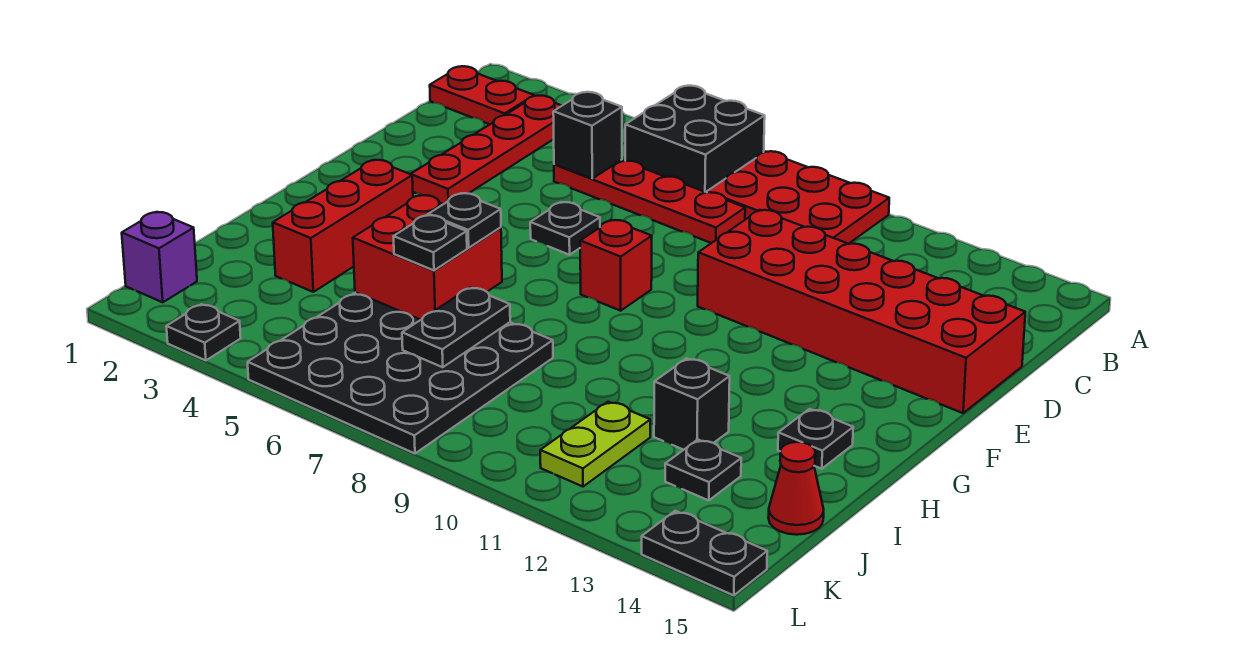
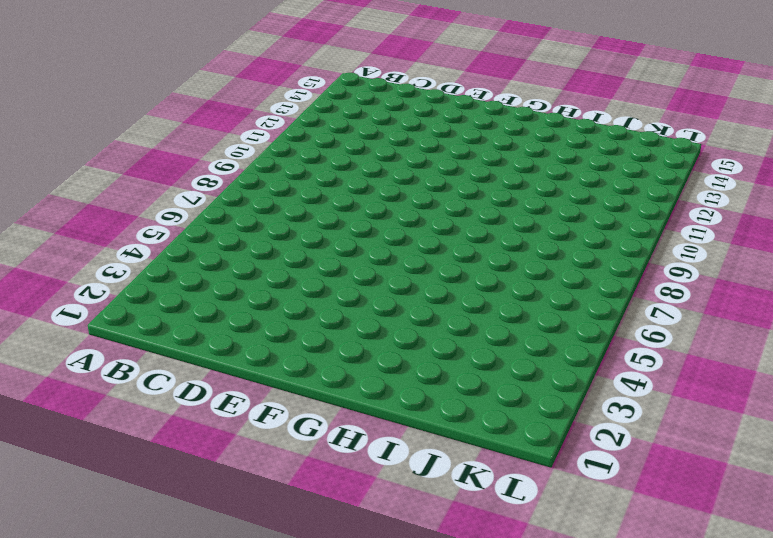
none -> black 2x2 brick [625,86,765,193]
none -> red 2x3 plate [707,151,889,244]
none -> red 1x2 plate [430,66,534,124]

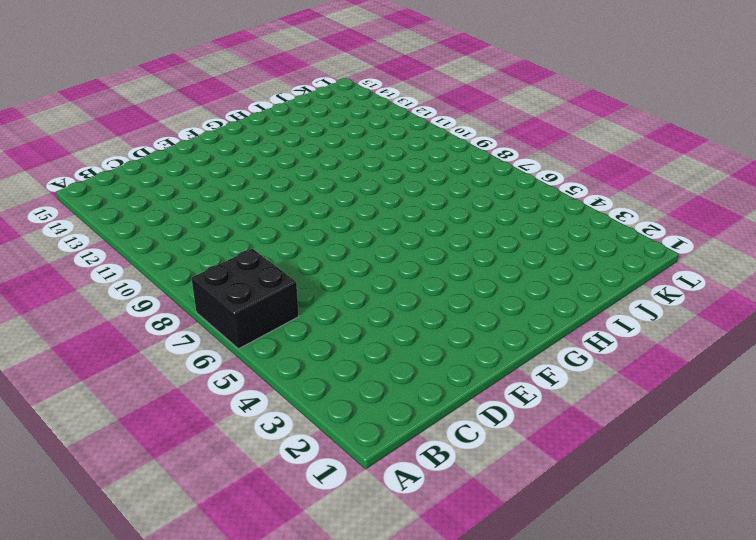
none -> red 2x3 plate [707,151,889,244]
none -> red 1x2 plate [430,66,534,124]
none -> red 1x4 plate [411,96,562,204]

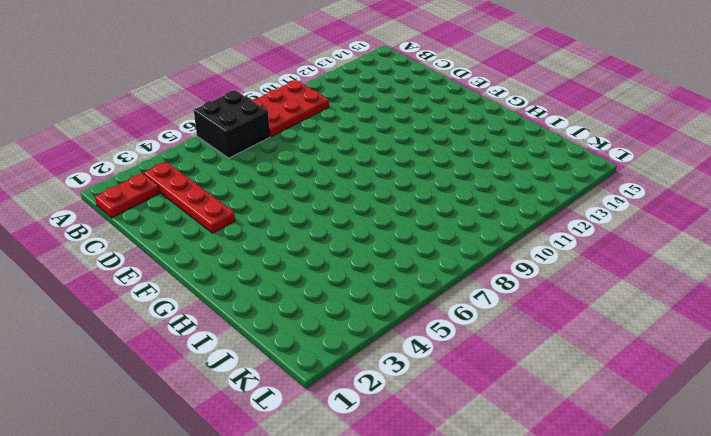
none -> red 1x4 plate [554,160,745,243]
none -> red 2x6 brick [698,210,1025,413]
none -> black 1x1 plate [530,202,600,255]

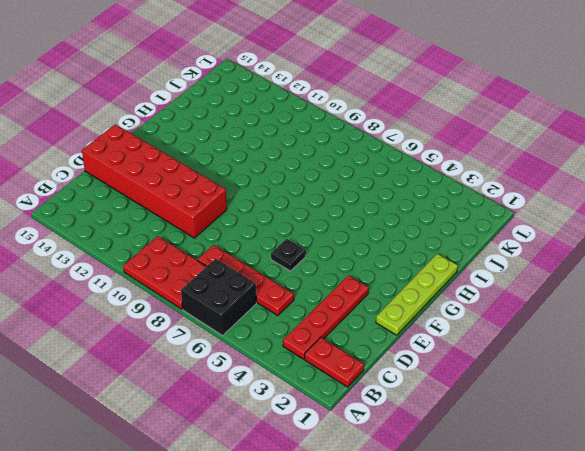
lime 1x4 plate [376,254,458,335] -> none
none -> red 1x1 brick [580,220,652,311]
none -> red 1x3 brick [273,160,413,292]
none -> black 1x1 plate [778,409,853,469]

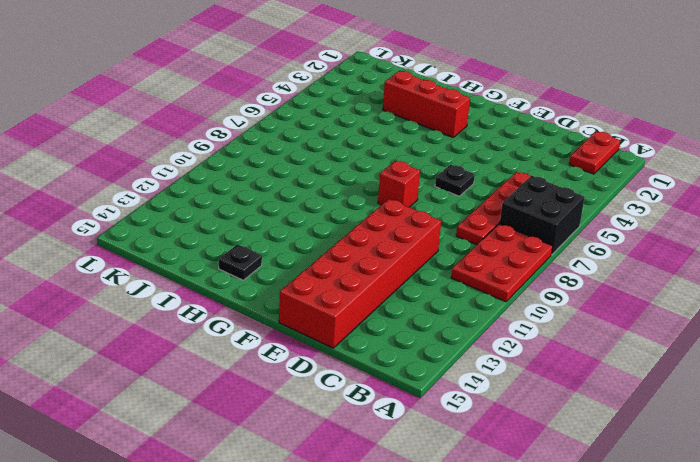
none -> red 1x4 plate [411,96,562,204]
none -> black 4x4 plate [248,292,553,453]
none -> black 1x1 brick [654,358,730,450]

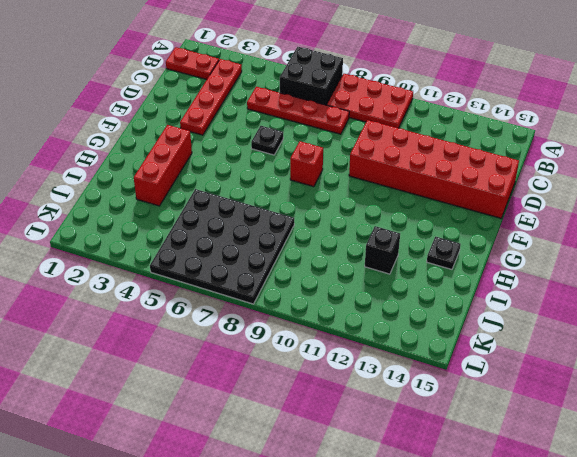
none -> lime 1x2 plate [540,402,650,487]
none -> black 1x1 plate [665,440,741,500]
none -> red 1x1 cone [768,442,824,535]

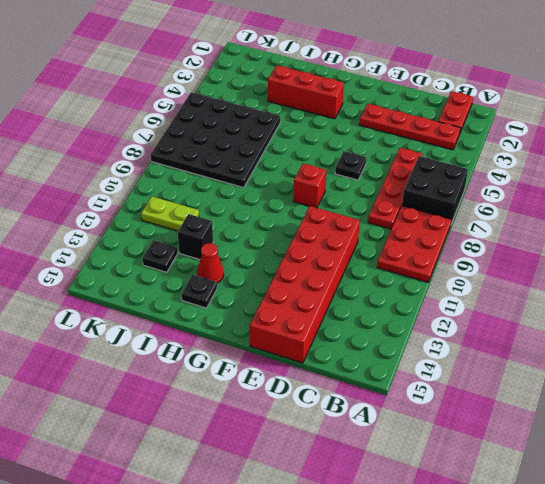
red 1x1 cone [197,243,224,283] -> red 1x1 cone moved to [768,442,824,535]
none -> purple 1x1 brick [122,212,197,302]
none -> black 1x1 plate [166,304,241,360]
none -> black 1x2 plate [642,511,767,595]

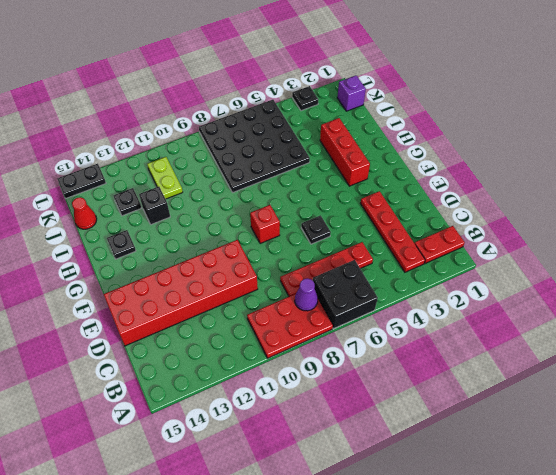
purple 1x1 cone [295,278,318,311] -> none
none -> black 1x1 brick [553,92,622,179]
none -> red 2x2 brick [353,195,502,320]
none -> black 1x2 plate [402,288,510,367]

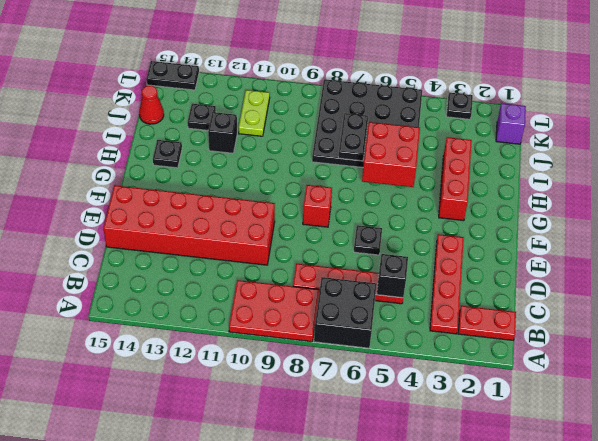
none -> black 1x1 plate [428,193,501,248]
none -> black 1x1 plate [394,215,467,270]

